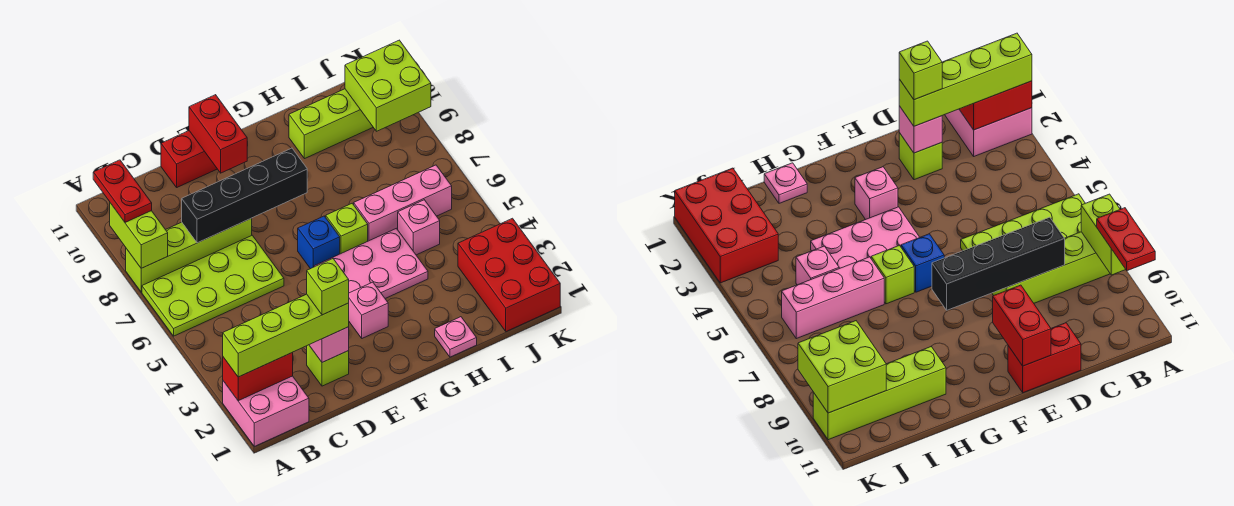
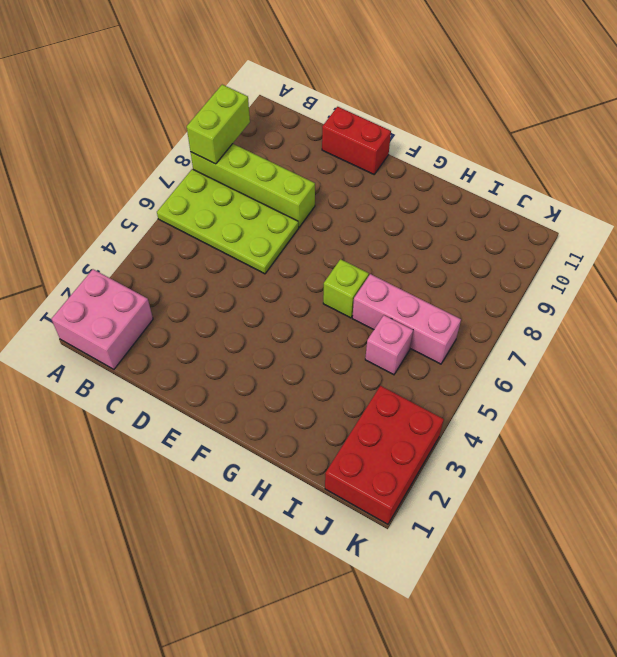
none -> lime 1x1 brick [307,345,349,386]
none -> pink 1x1 brick [349,282,388,338]
none -> pink 2x3 plate [314,228,428,298]

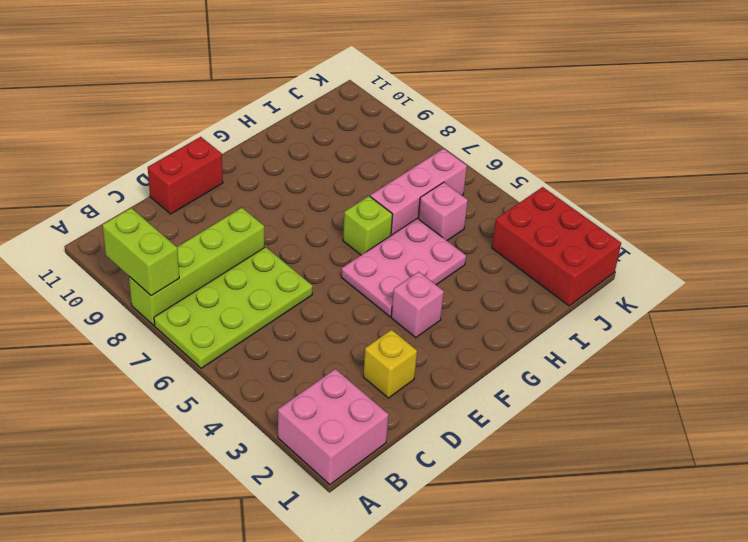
yellow 1x1 brick [363,330,417,398] -> lime 1x1 brick [307,345,349,386]
none -> blue 1x1 brick [298,216,340,269]
none -> pink 1x1 plate [435,317,477,357]
none -> lime 1x4 brick [289,89,373,159]

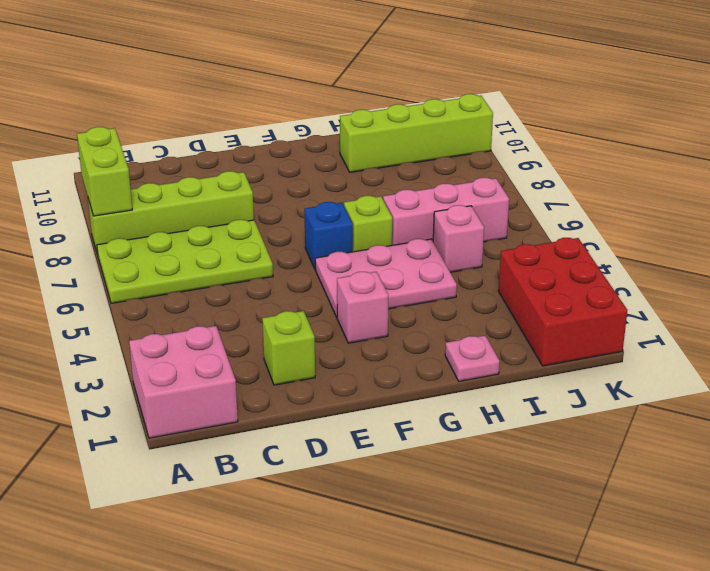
none -> red 1x2 brick [161,131,217,187]
none -> red 1x2 brick [223,353,293,401]
none -> black 1x4 brick [182,148,307,243]

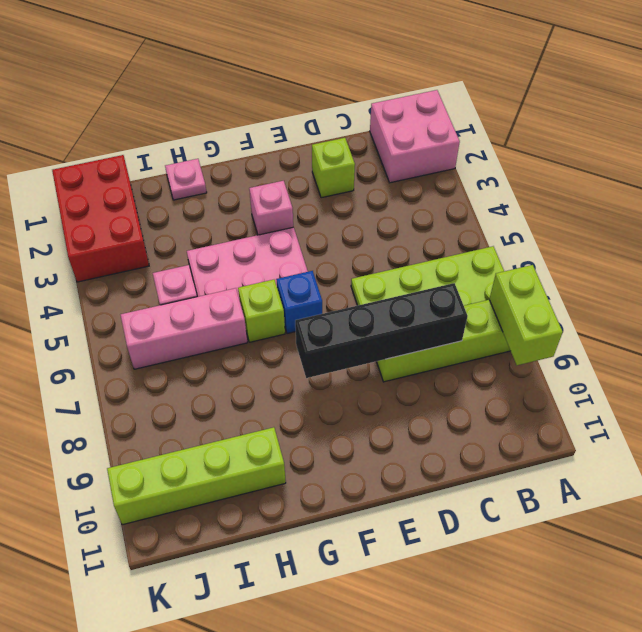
none -> red 1x2 brick [161,131,217,187]
none -> red 1x2 brick [223,353,293,401]
none -> pink 1x1 brick [309,327,349,362]

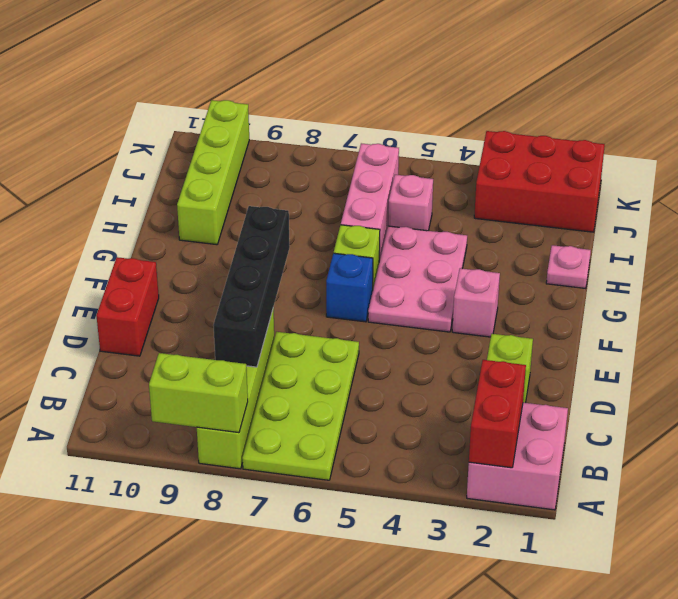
none -> pink 1x1 brick [309,327,349,362]
none -> red 1x2 brick [189,95,247,173]
none -> lime 2x2 brick [345,40,431,131]

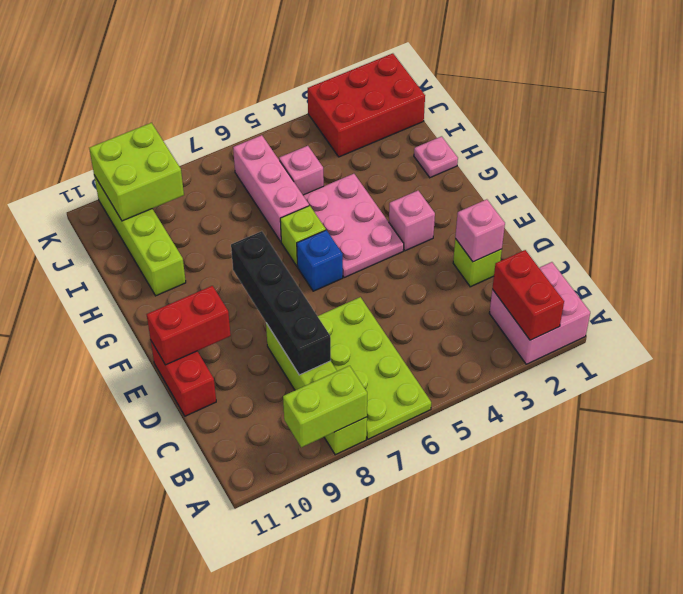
none -> lime 1x4 brick [223,294,349,377]
none -> red 1x2 plate [93,160,152,222]
none -> lime 1x1 brick [307,259,349,315]

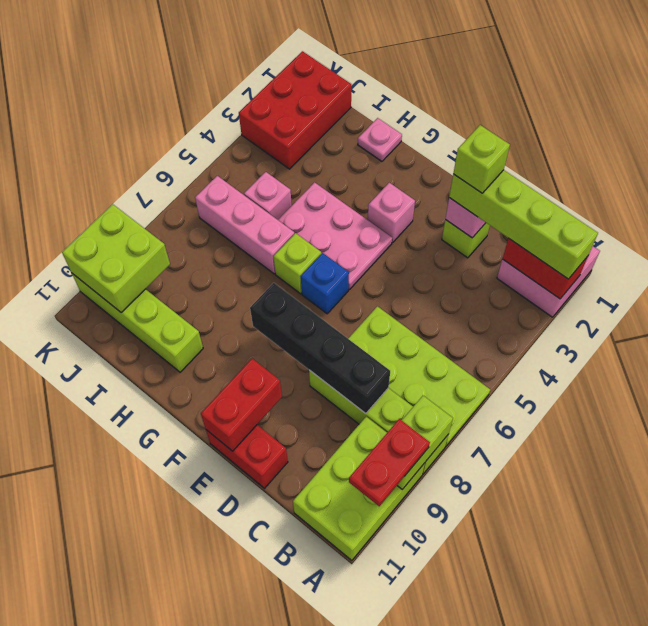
lime 2x3 brick [293,417,425,560] -> none

